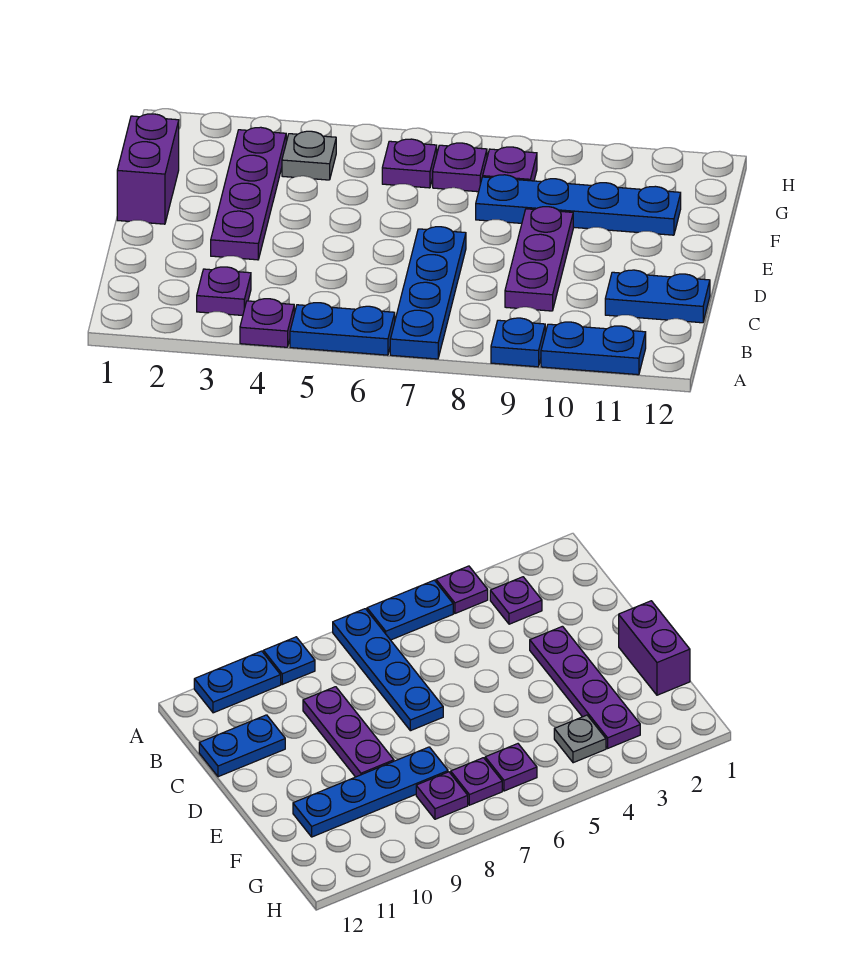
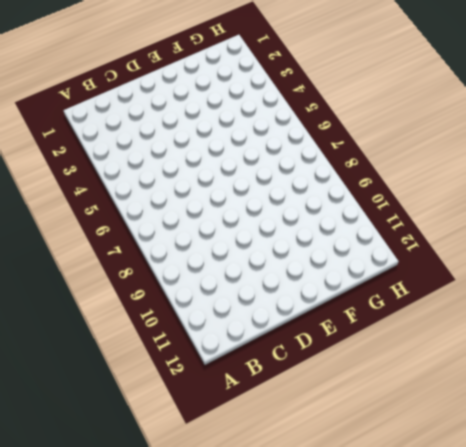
none -> purple 1x1 plate [240,299,294,347]
none -> blue 1x2 plate [290,303,395,355]
none -> blue 1x4 plate [390,227,466,359]

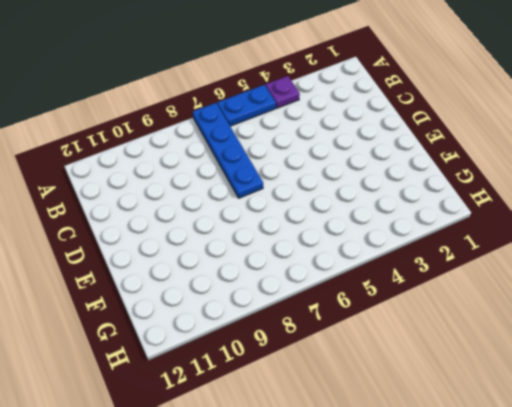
none -> blue 1x1 plate [491,318,545,367]
none -> blue 1x2 plate [541,322,646,375]
none -> purple 1x1 plate [197,267,251,315]

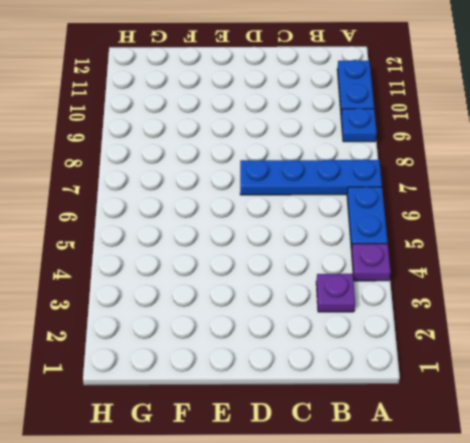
none -> purple 1x3 plate [505,207,573,311]
none -> blue 1x2 plate [605,270,710,323]
none -> purple 1x4 plate [211,127,286,260]

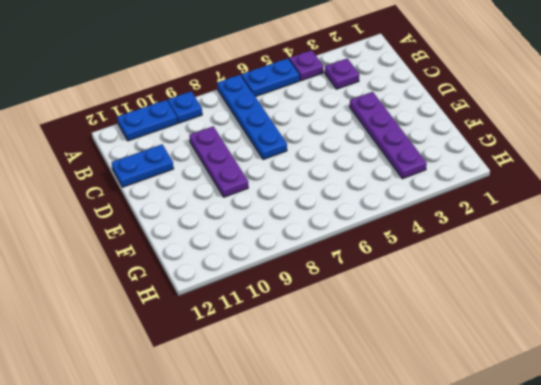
none -> purple 1x2 brick [117,114,179,224]
none -> blue 1x4 plate [476,175,681,235]
none -> grey 1x1 plate [282,131,336,180]

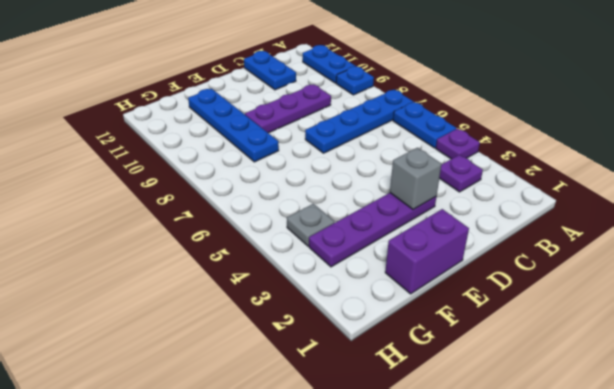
grey 1x1 brick [390,148,442,209] -> none
none -> purple 1x1 plate [382,139,437,188]
none -> purple 1x1 plate [433,143,487,192]
none -> purple 1x1 plate [483,147,537,181]

